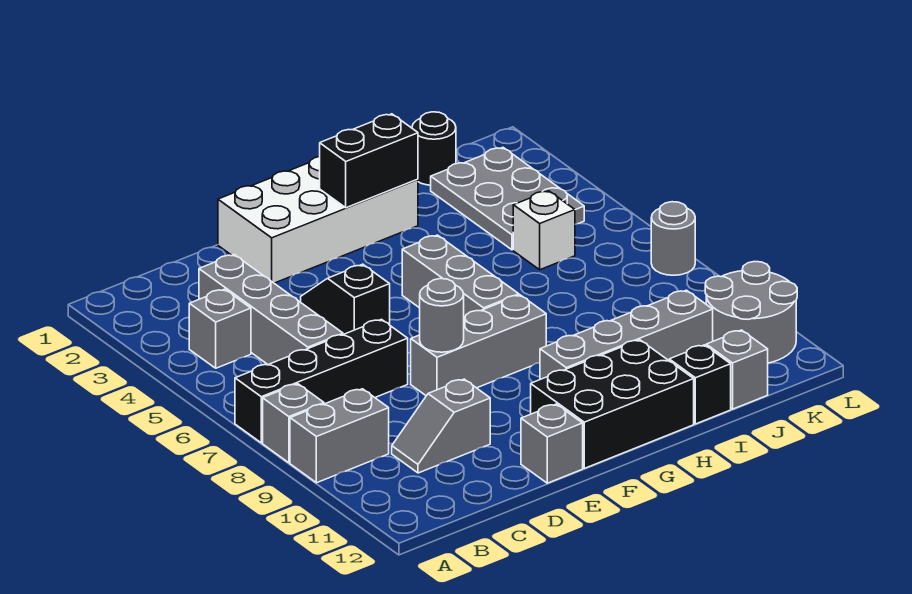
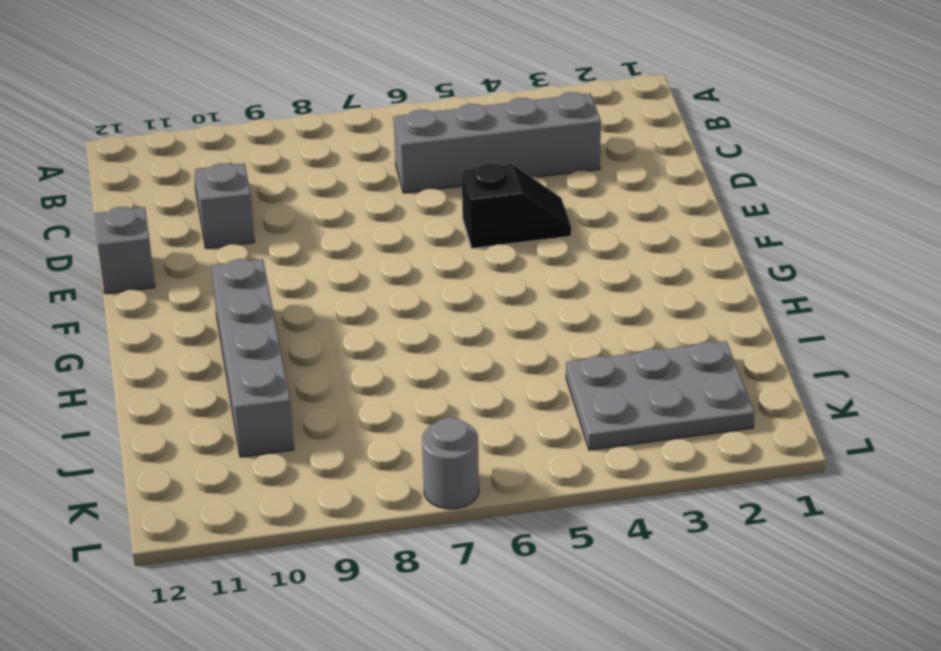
none -> black 1x4 brick [235,319,408,443]
none -> grey 1x1 brick [263,384,324,463]
none -> grey 1x2 brick [290,389,389,483]

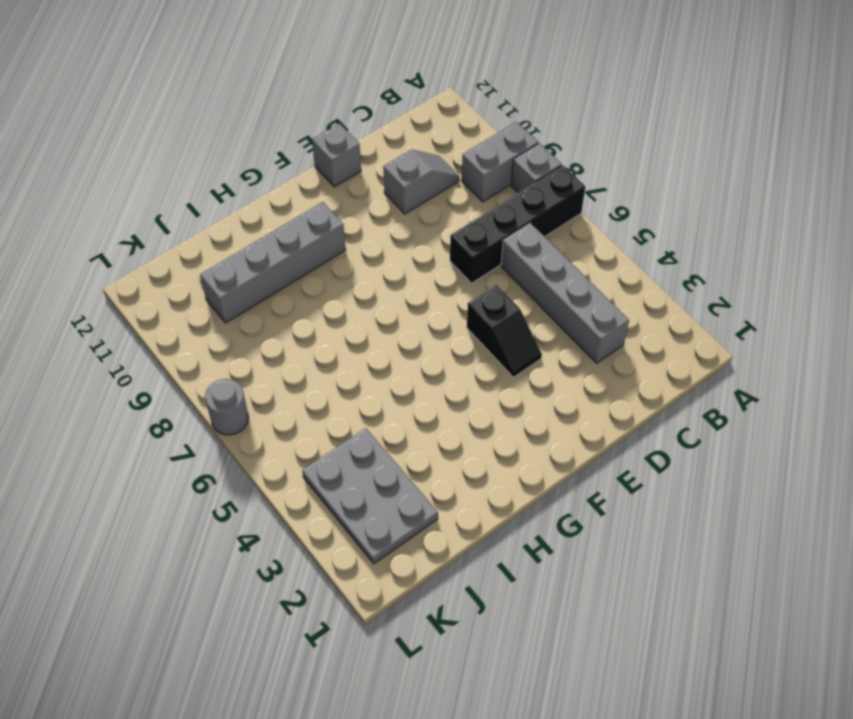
none -> grey 1x1 brick [189,289,251,368]
none -> white 2x4 brick [218,157,418,283]
none -> grey 1x3 brick [411,295,546,396]

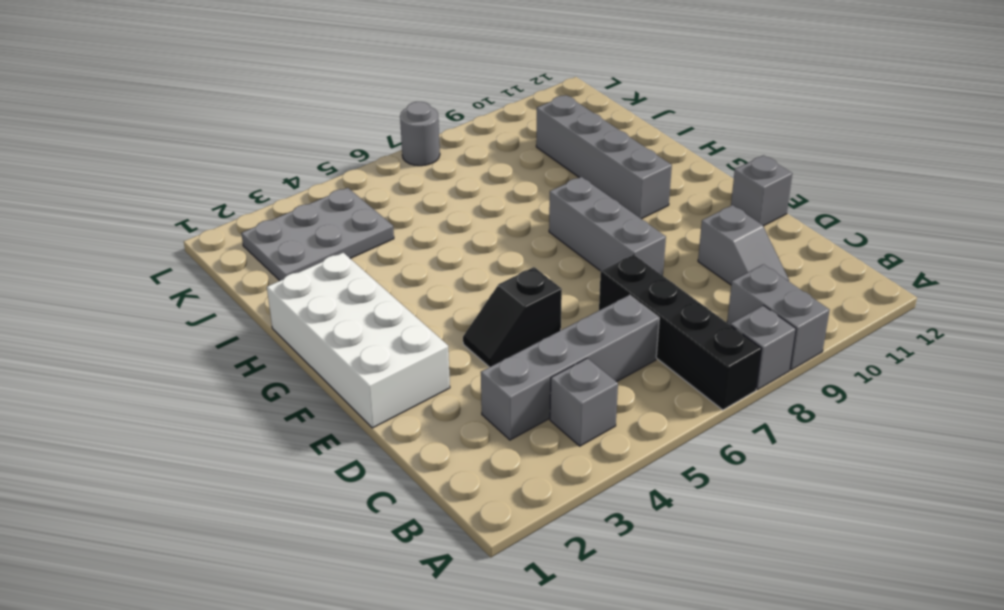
none -> black 2x3 brick [531,340,694,468]
none -> grey 1x3 brick [402,235,519,317]
none -> black 1x1 brick [669,345,731,424]

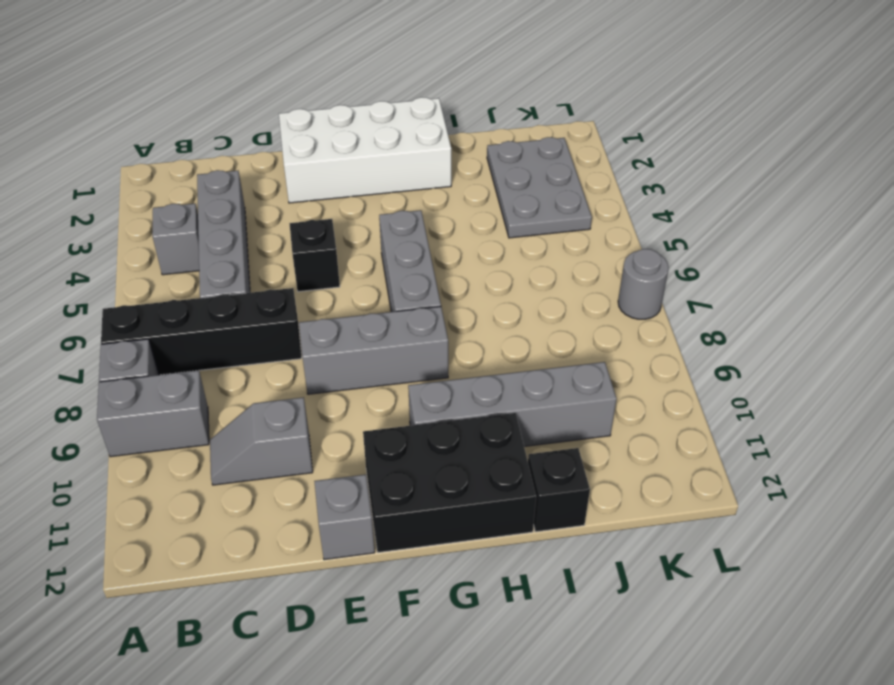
none -> black 1x1 round brick [412,112,456,185]
none -> white 1x1 brick [513,191,575,270]
none -> grey 1x1 brick [706,330,768,409]

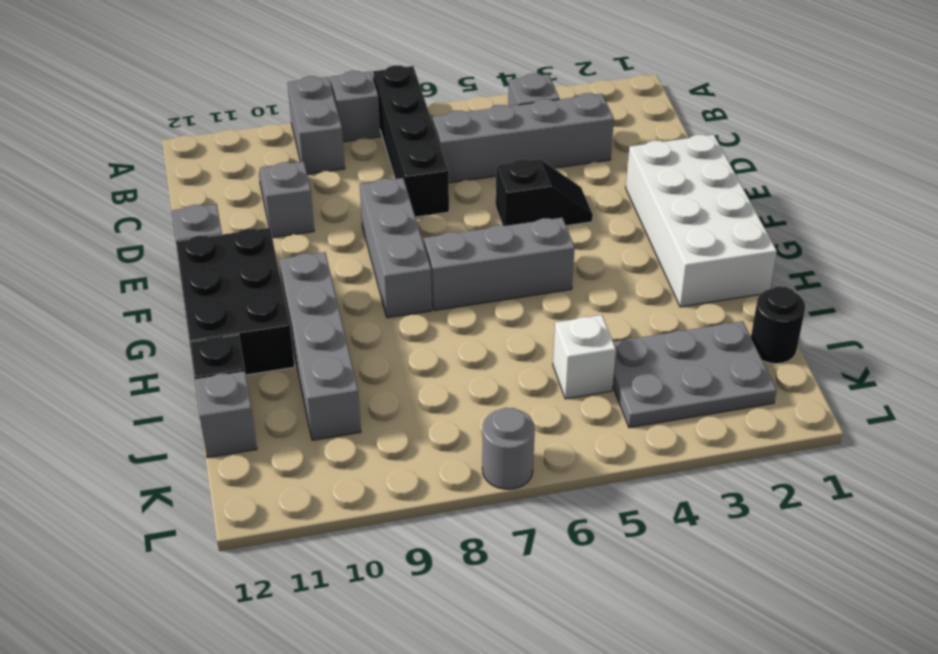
none -> grey 2x2 round brick [705,261,797,363]
none -> grey 1x1 round brick [420,279,464,352]
none -> black 1x2 brick [320,114,418,208]

